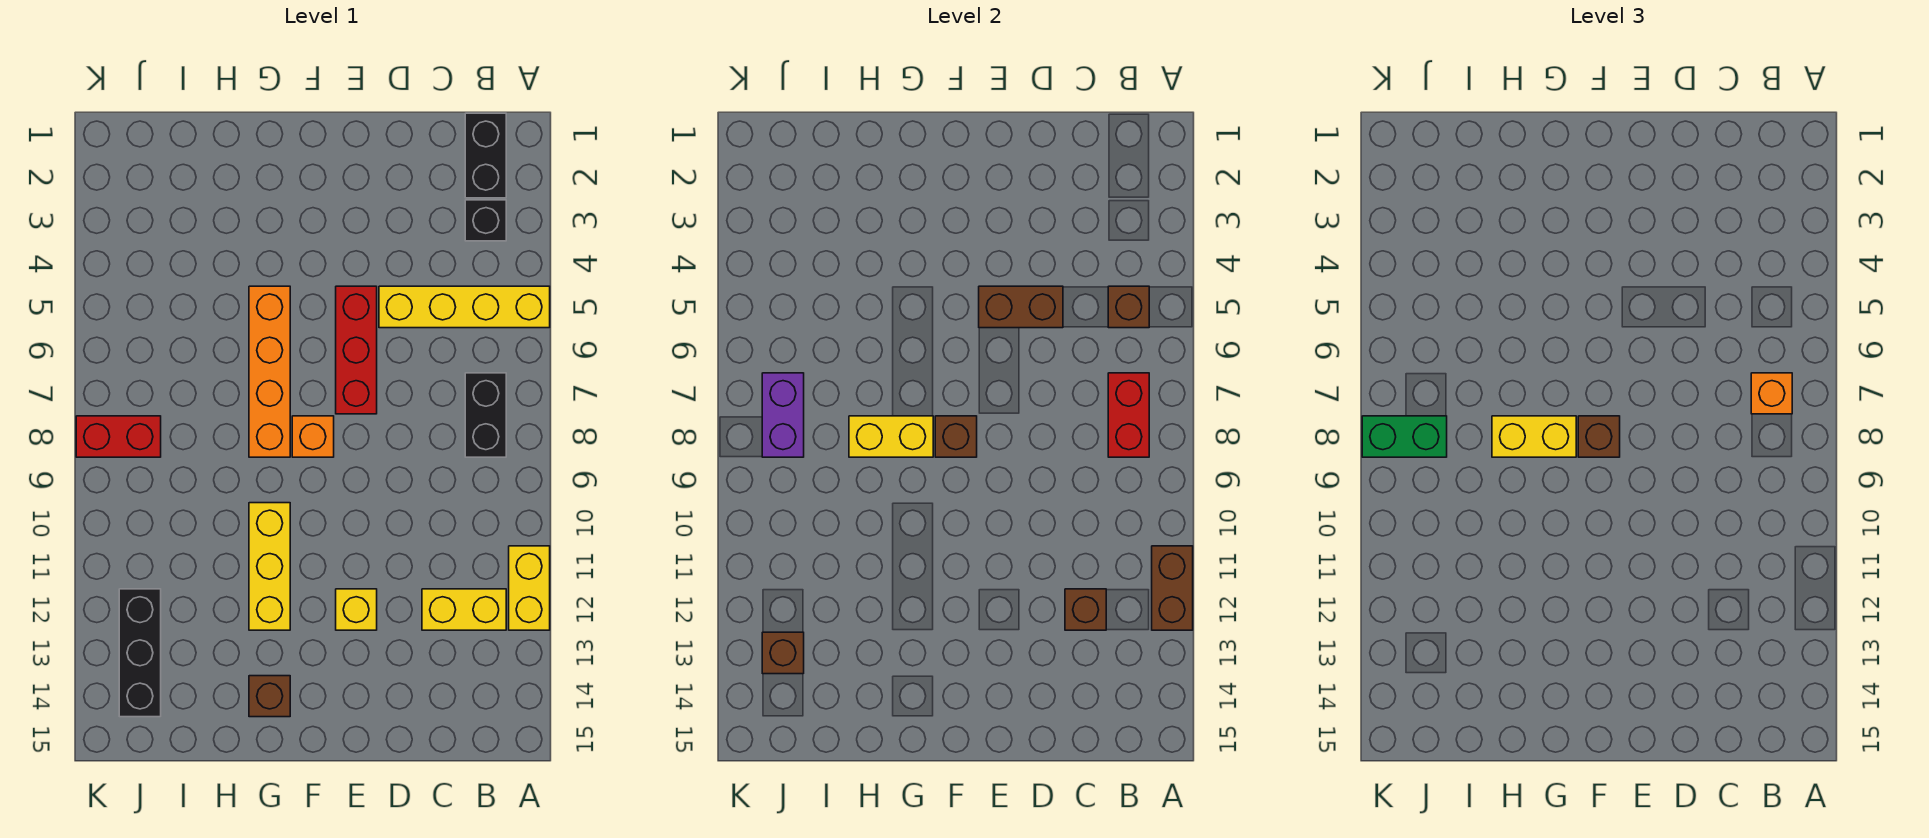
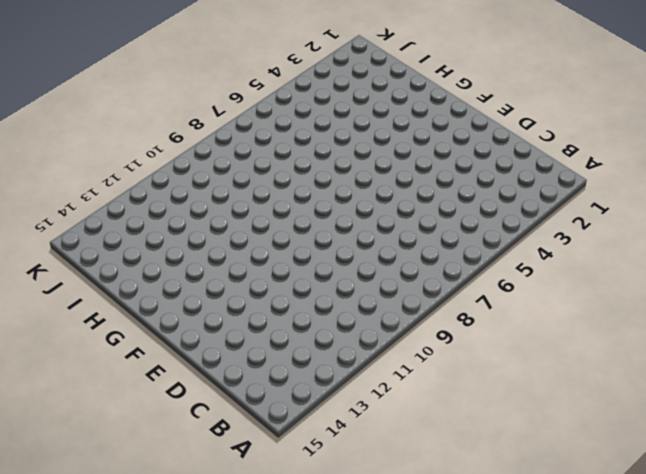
none -> yellow 1x4 brick [379,286,550,328]
none -> yellow 1x2 brick [509,546,550,630]
none -> black 1x2 brick [465,113,506,198]

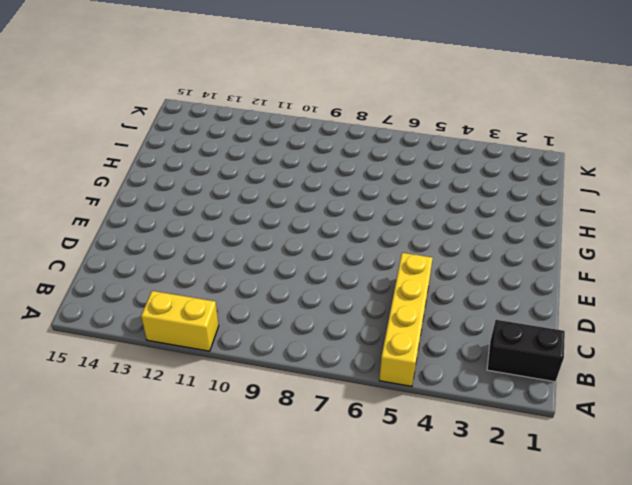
none -> black 1x1 brick [465,200,506,241]
none -> black 1x2 brick [465,373,506,457]
none -> yellow 1x2 brick [422,589,506,630]

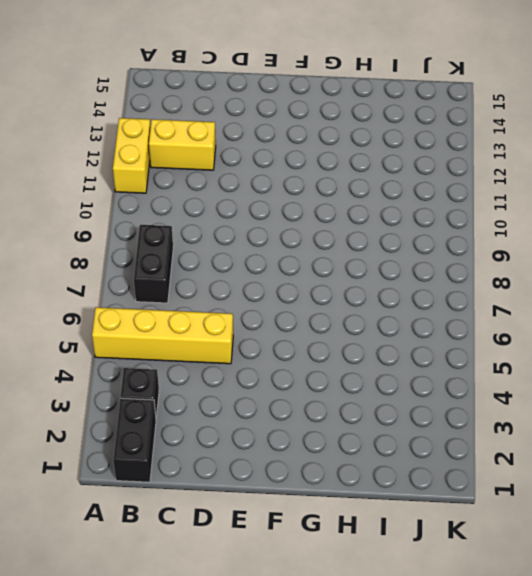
none -> red 1x3 brick [336,286,377,414]
none -> yellow 1x1 brick [336,589,377,630]
none -> orange 1x1 brick [292,416,334,457]

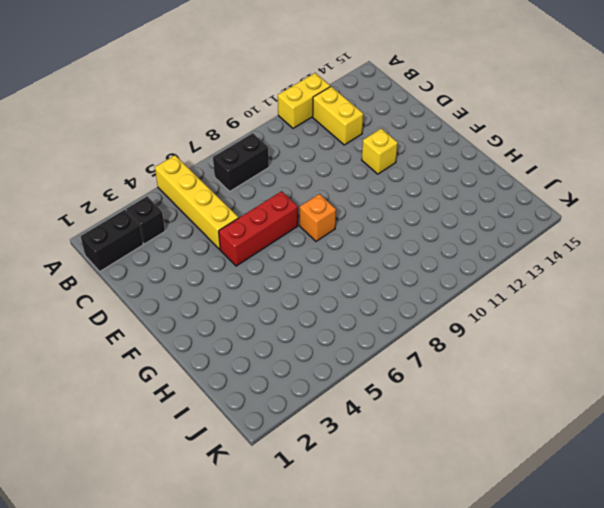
none -> orange 1x4 brick [249,286,290,457]
none -> yellow 1x3 brick [249,503,290,630]
none -> brown 1x1 brick [249,676,290,717]

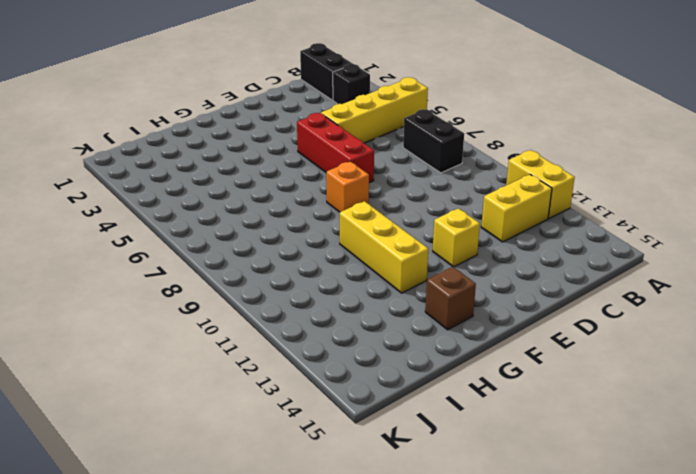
none -> orange 1x4 brick [249,286,290,457]
none -> red 1x2 brick [76,416,161,457]
none -> black 1x3 brick [119,589,161,717]

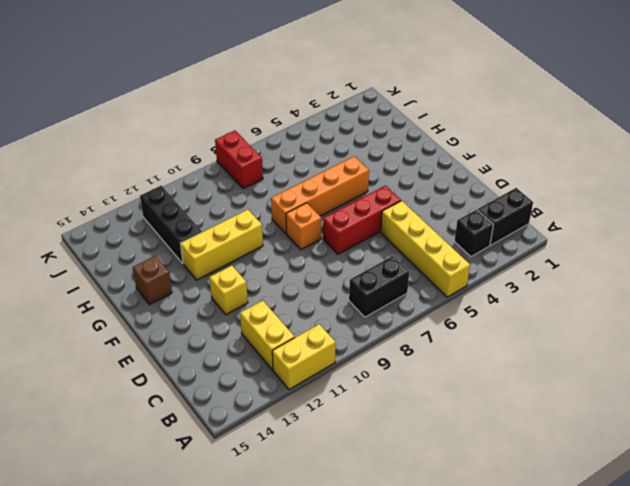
black 1x3 brick [140,185,202,263] -> black 1x3 brick turned to [119,589,161,717]
none -> brown 1x2 brick [1152,546,1193,630]
none -> brown 1x1 brick [1108,286,1149,328]
none -> red 1x2 brick [1108,373,1149,457]

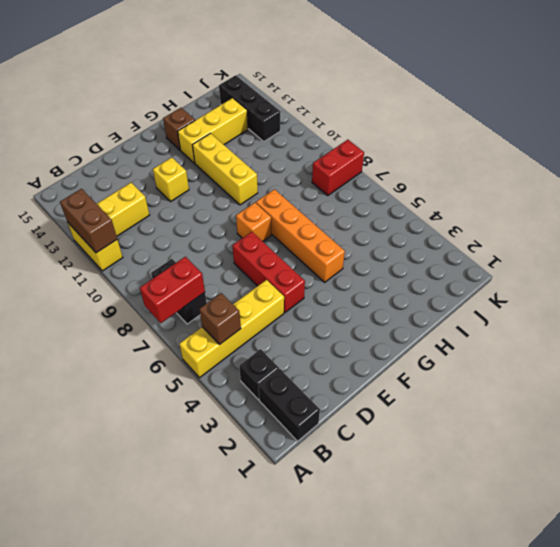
red 1x2 brick [140,257,205,323] -> red 1x2 brick turned to [1108,373,1149,457]
yellow 1x3 brick [178,98,248,163] -> none
none -> brown 1x1 brick [1065,589,1106,630]
none -> brown 1x2 brick [979,286,1063,328]
none -> brown 1x1 brick [935,416,977,457]

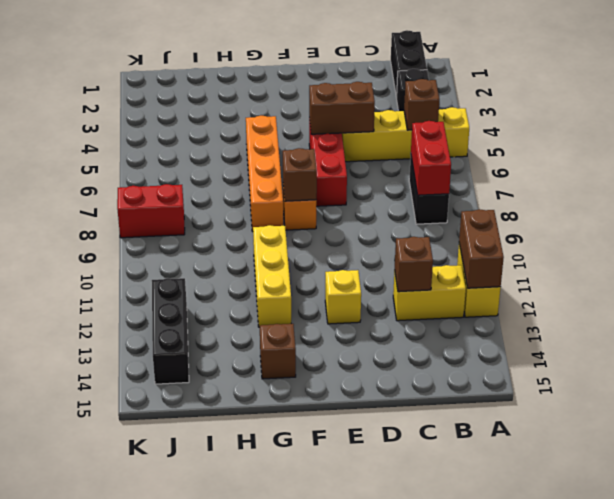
none -> yellow 1x2 brick [849,416,933,457]
none -> purple 1x2 brick [762,373,804,457]
none -> brown 1x1 brick [762,632,804,674]

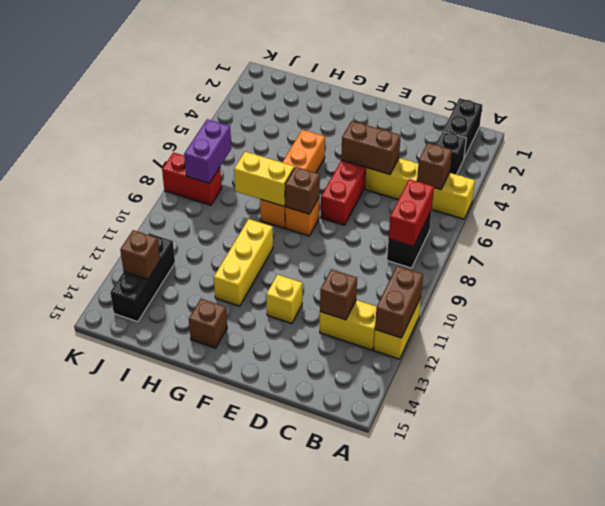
none -> orange 1x1 brick [1751,373,1792,414]
none -> brown 1x1 brick [1578,416,1620,457]
none -> yellow 1x2 brick [1492,416,1576,457]

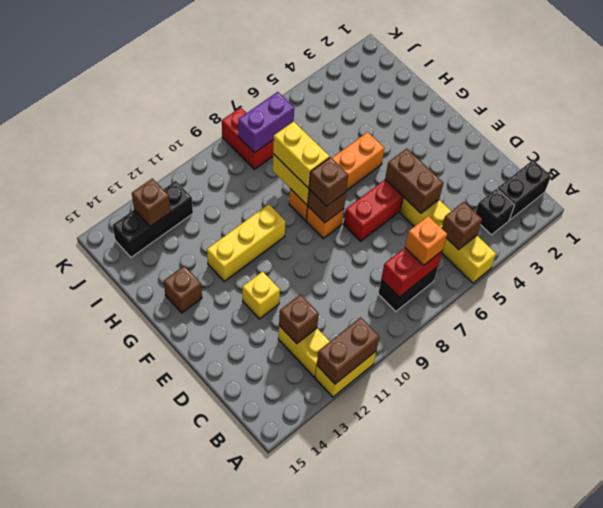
none -> green 1x2 brick [1362,416,1447,457]

